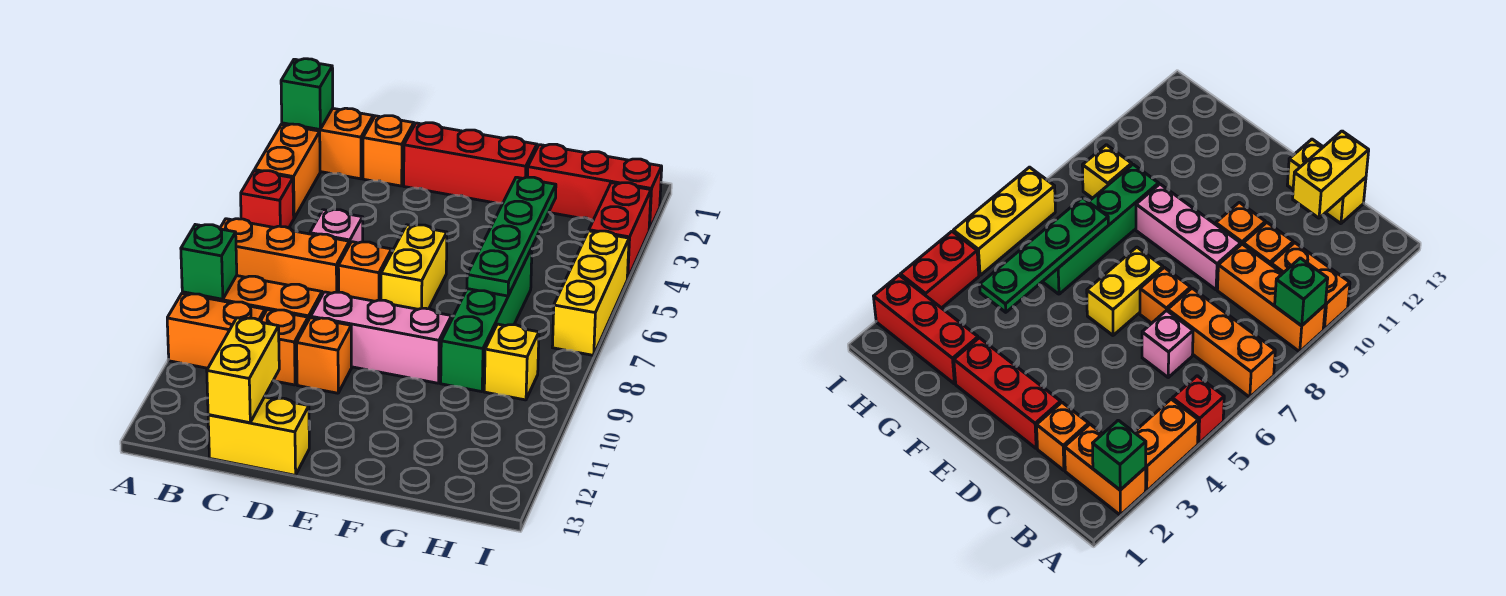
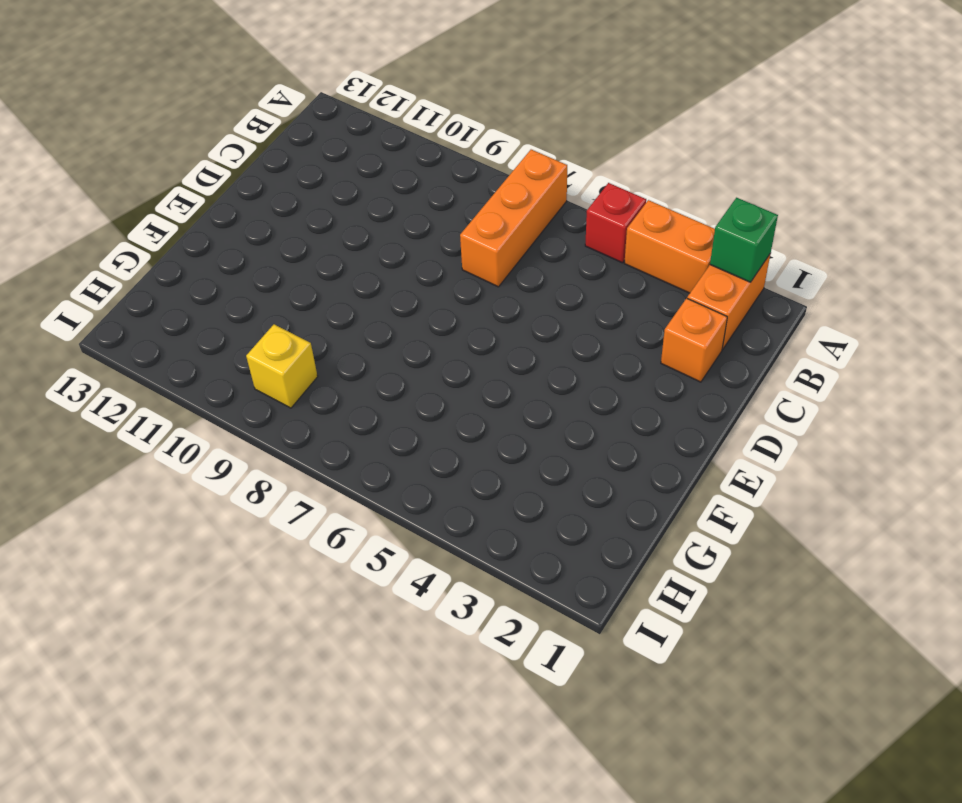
none -> orange 1x3 brick [182,276,322,321]
none -> orange 1x2 brick [167,294,265,368]
none -> pink 1x1 brick [310,210,363,245]

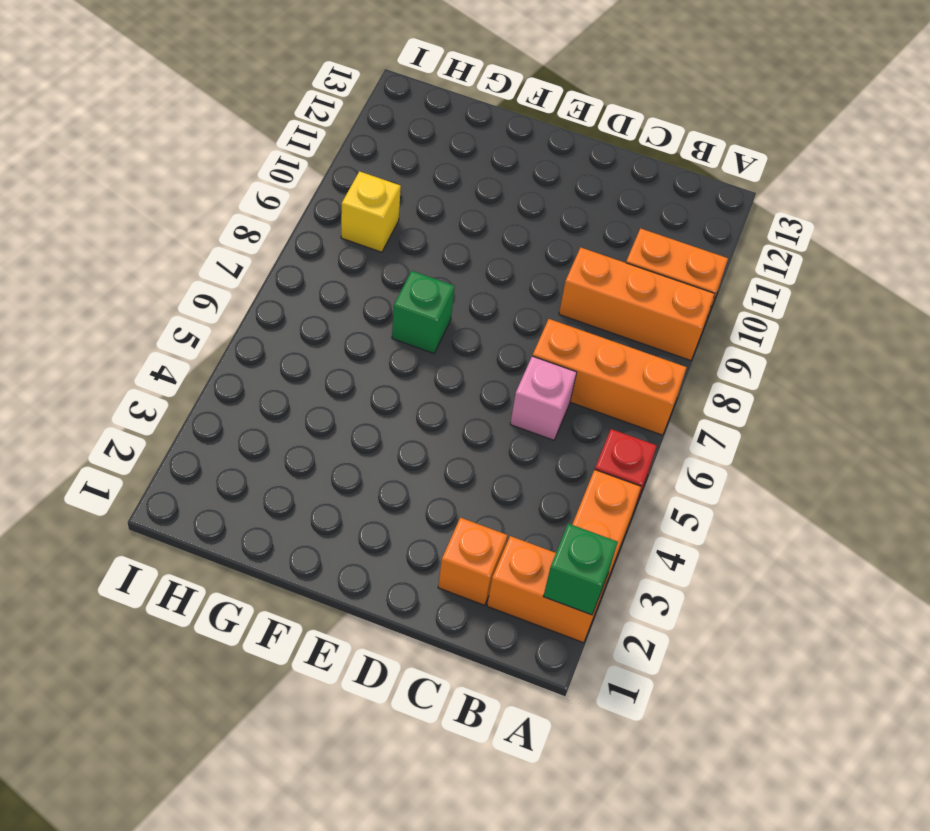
green 1x1 brick [392,271,454,353] -> green 1x1 brick moved to [181,225,237,299]
none -> orange 1x1 brick [261,310,308,385]
none -> yellow 1x2 brick [208,397,309,475]
none -> red 1x3 brick [404,123,537,203]

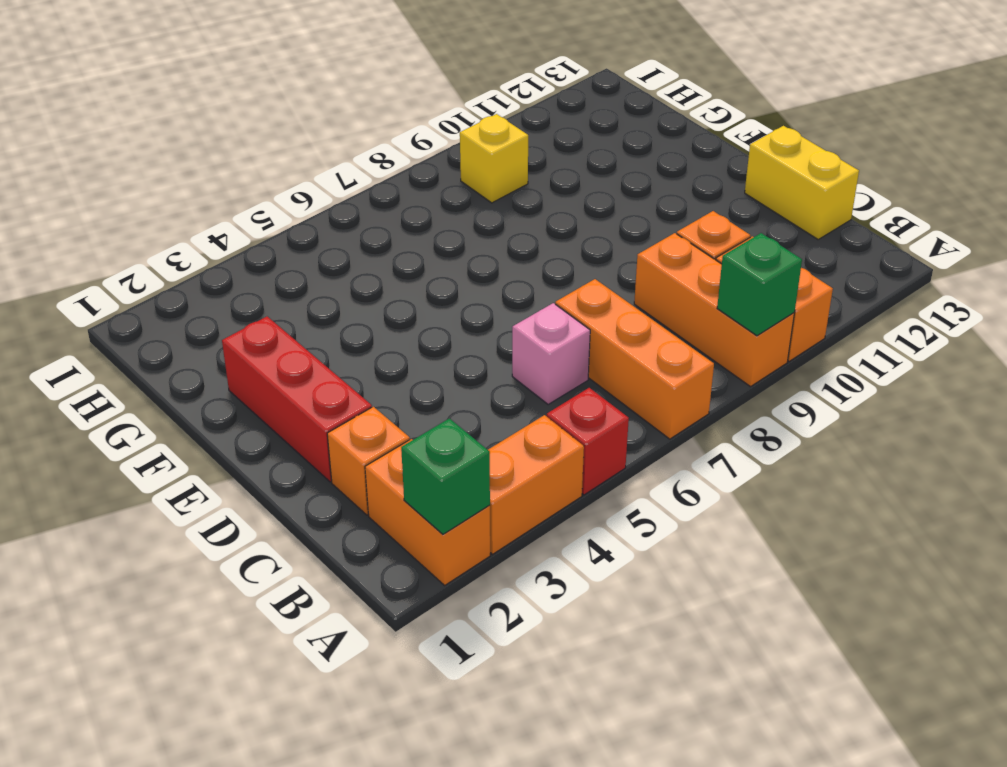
none -> orange 1x1 brick [338,242,392,301]
none -> pink 1x3 brick [311,292,452,383]
none -> orange 1x1 brick [297,318,351,393]

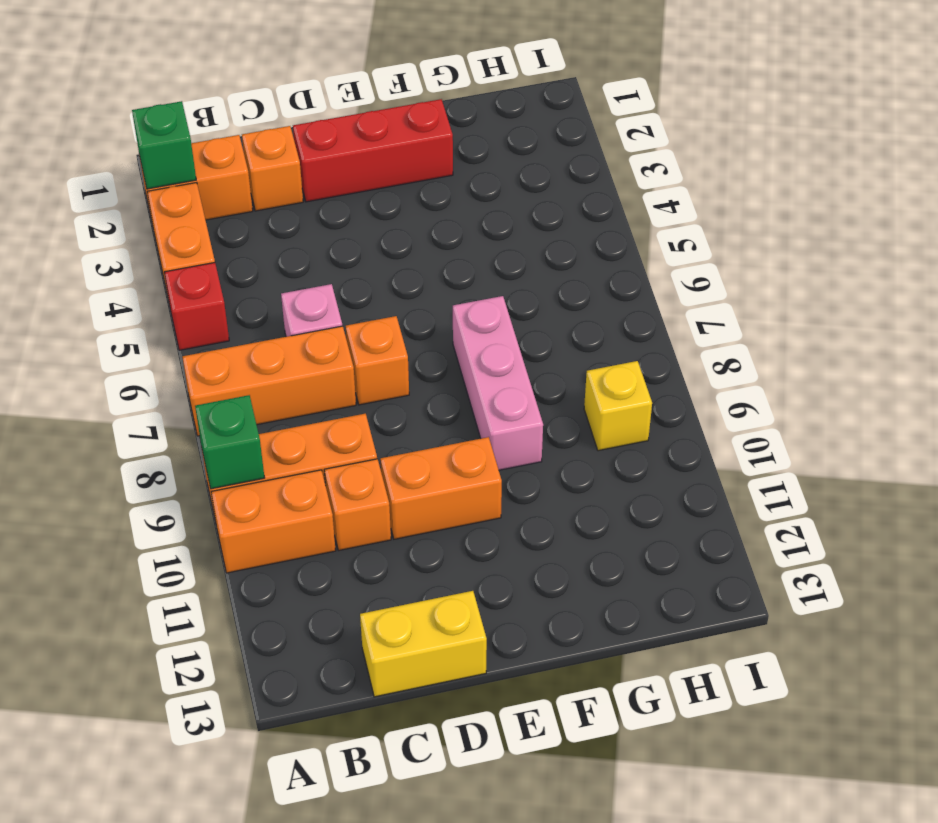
orange 1x2 brick [380,437,502,539] -> orange 1x1 brick [297,318,351,393]
pink 1x3 brick [453,296,543,470] -> pink 1x3 brick turned to [311,292,452,383]
none -> yellow 1x2 brick [381,225,447,309]
none -> red 1x3 brick [528,144,662,230]
none -> green 1x4 brick [441,248,532,392]

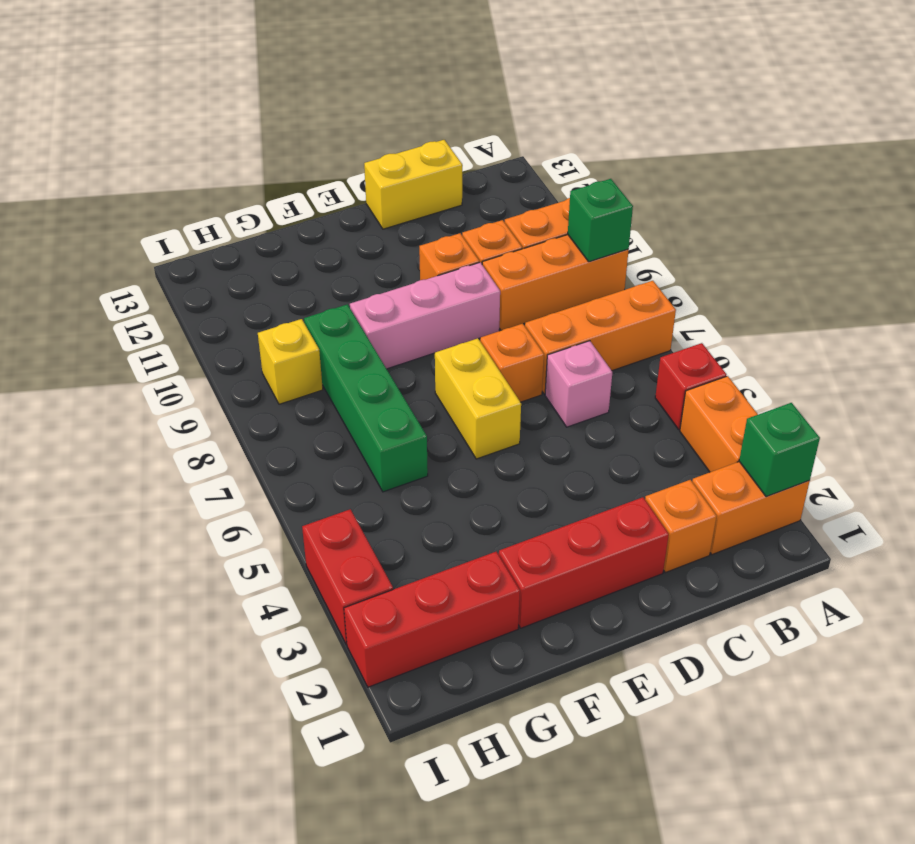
none -> yellow 1x3 brick [552,231,629,355]
none -> yellow 1x2 brick [207,318,279,423]
none -> green 1x4 plate [467,177,556,296]

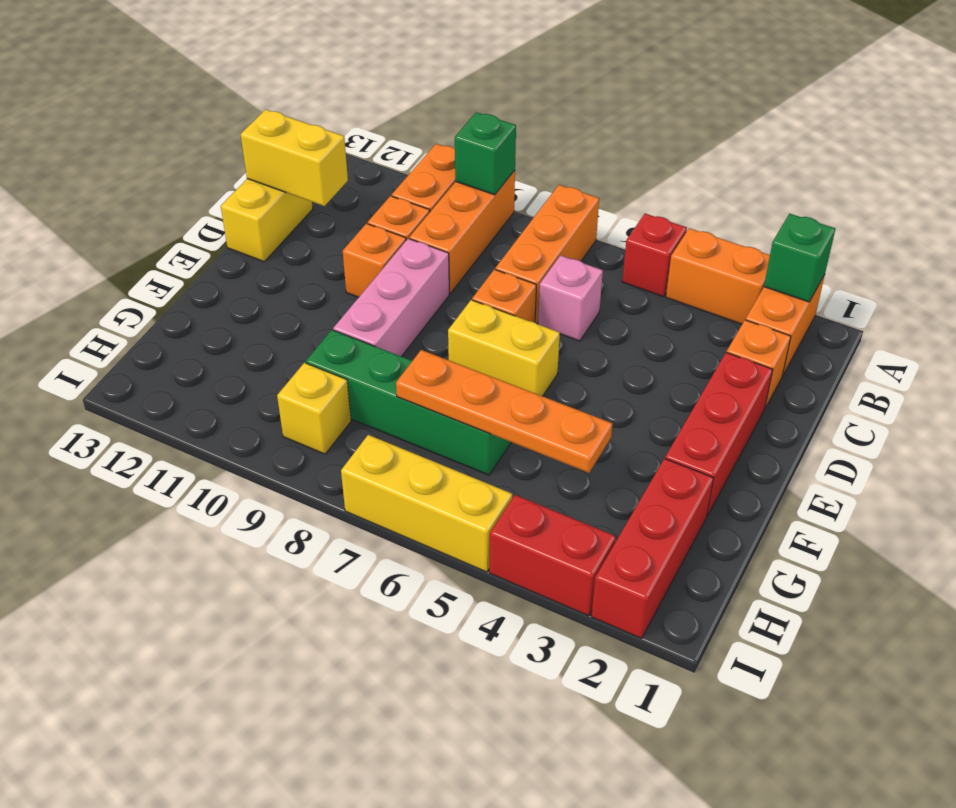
orange 1x4 plate [396,350,612,473] -> green 1x4 plate [467,177,556,296]

